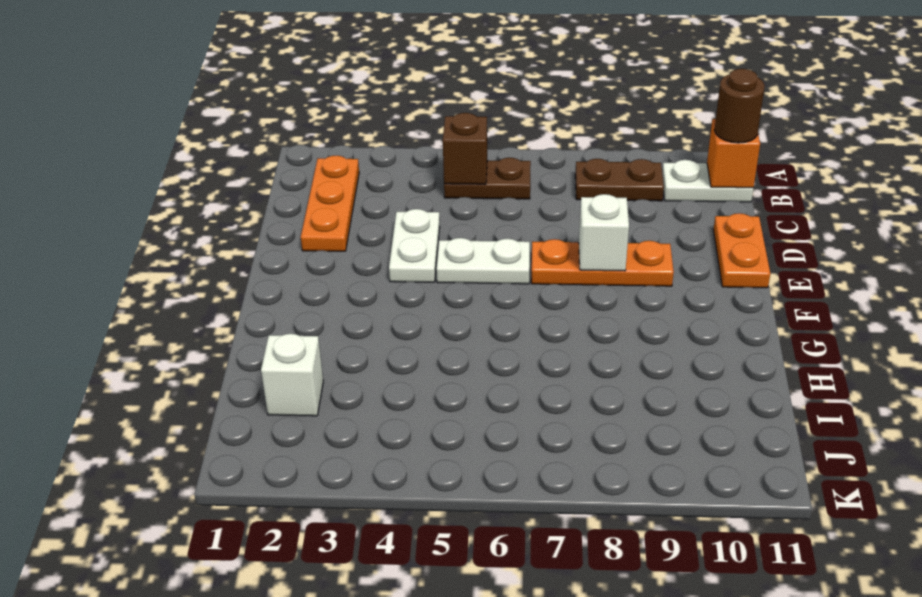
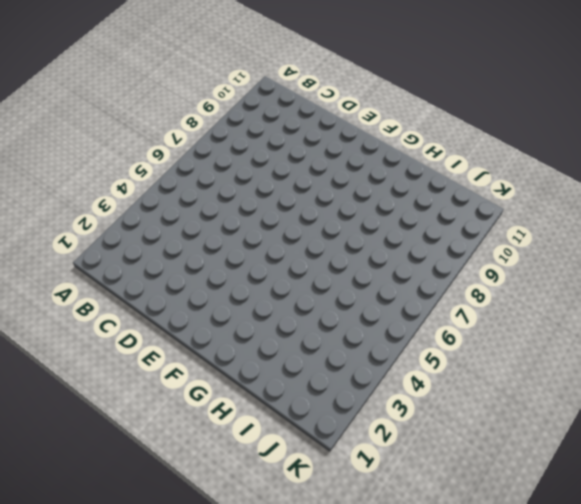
none -> orange 1x3 plate [301,156,359,251]
none -> brown 1x2 plate [444,158,531,199]
none -> brown 1x2 plate [575,159,664,201]

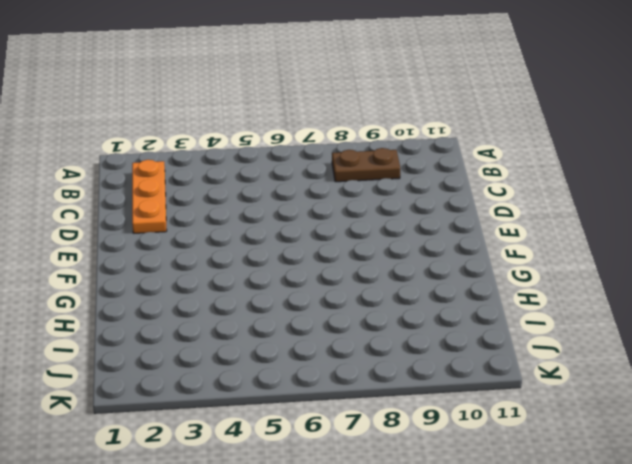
none -> brown 1x2 plate [444,158,531,199]
none -> white 1x2 plate [662,160,754,202]
none -> white 1x2 plate [389,209,440,282]

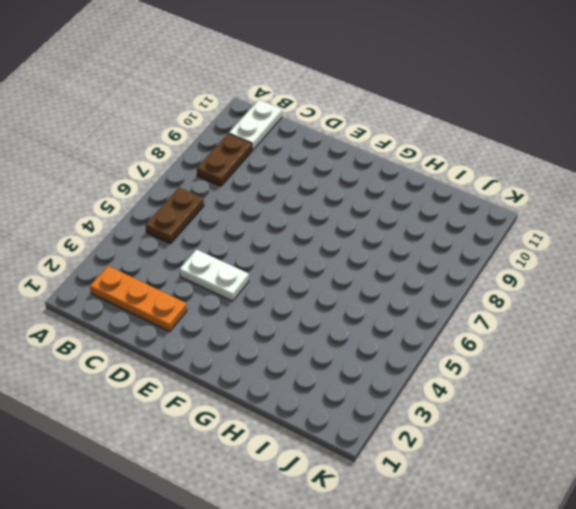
none -> orange 1x2 plate [714,213,770,288]
none -> white 1x2 plate [436,238,530,284]
none -> orange 1x3 plate [531,239,674,286]

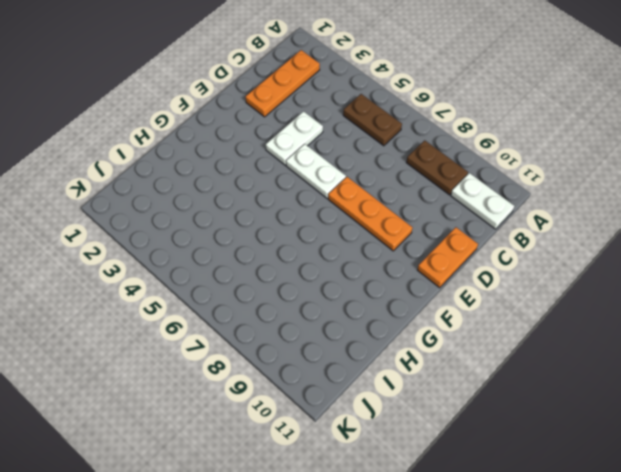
none -> white 1x1 brick [261,334,323,416]
none -> brown 1x1 brick [443,113,487,184]
none -> orange 1x1 brick [707,119,760,188]

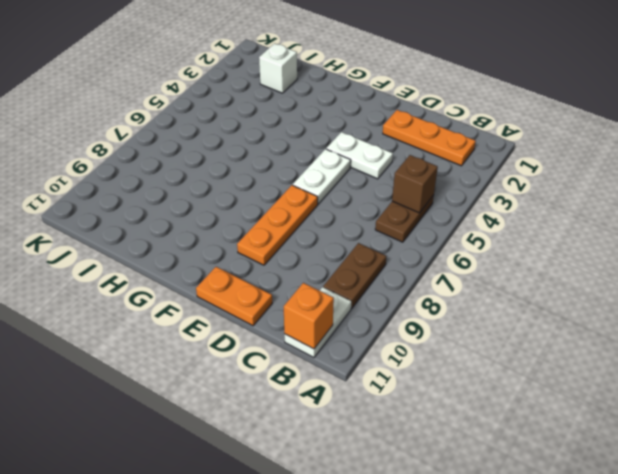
none -> white 1x1 brick [579,194,629,271]
none -> brown 1x1 round brick [714,69,765,143]

